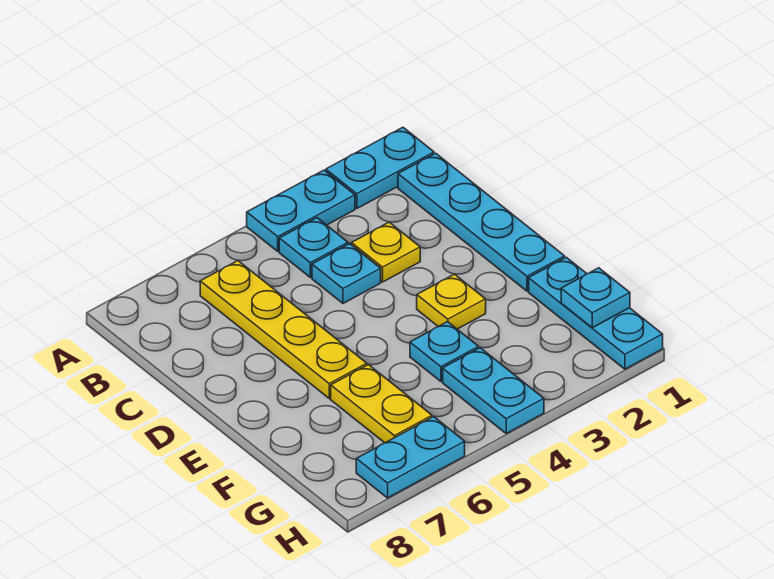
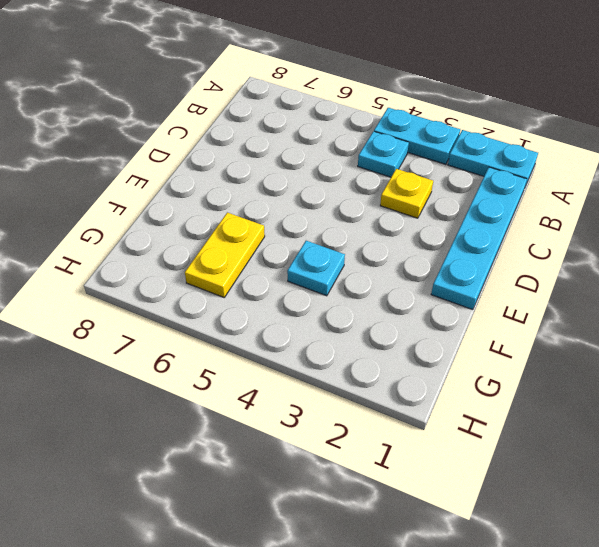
none -> yellow 1x4 plate [200,261,367,398]
none -> cyan 1x1 plate [312,244,381,303]
none -> yellow 1x1 plate [417,274,486,329]

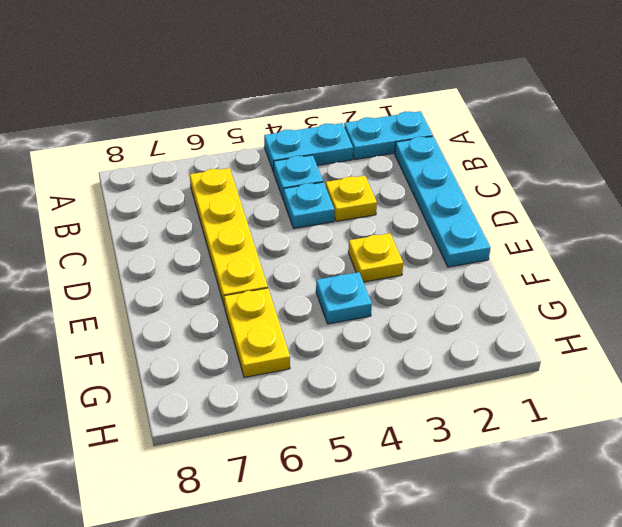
none -> cyan 1x3 plate [529,257,663,369]
none -> cyan 1x2 plate [443,348,544,433]
none -> cyan 1x2 plate [356,417,465,498]

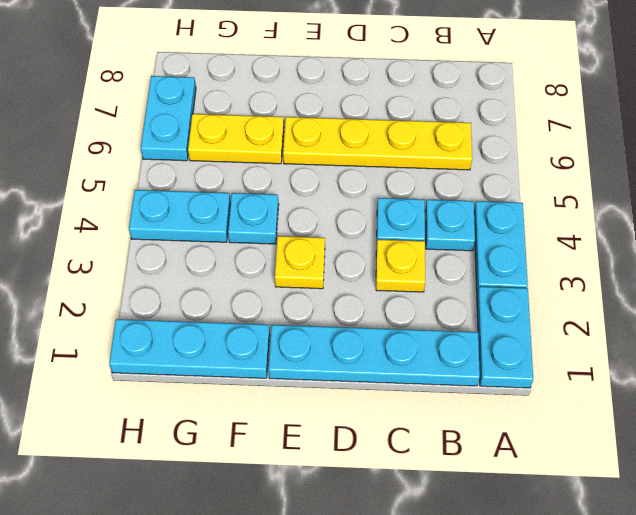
none -> cyan 1x1 plate [561,268,630,328]

